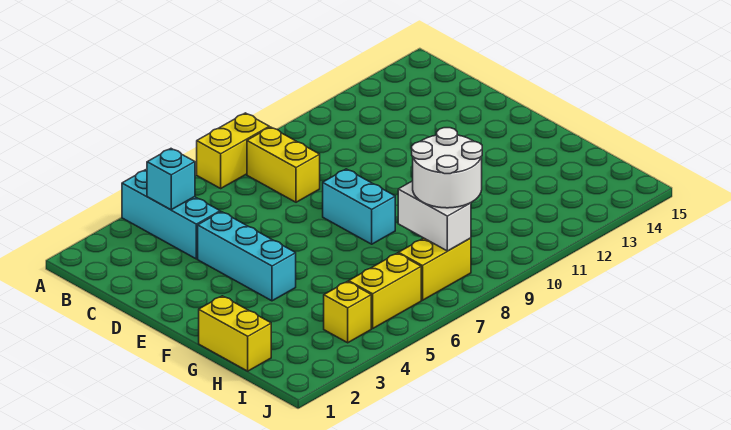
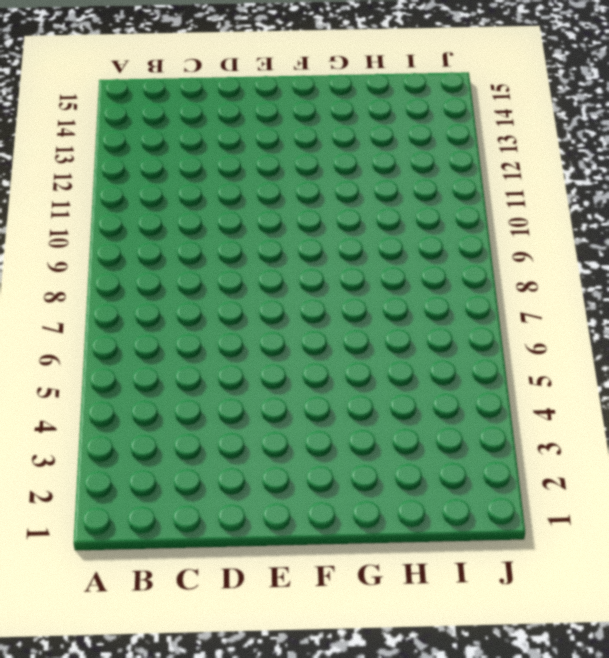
none -> cyan 1x3 brick [122,170,220,259]
none -> yellow 1x2 brick [197,113,269,188]
none -> yellow 1x2 brick [247,127,320,202]

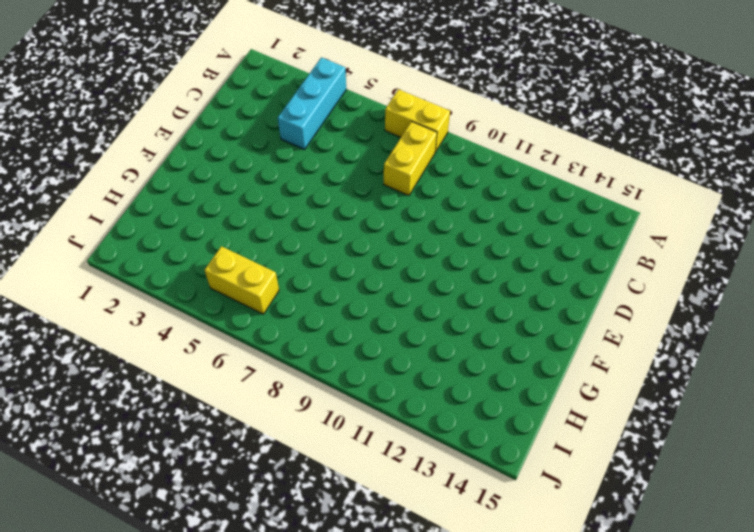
none -> cyan 1x3 brick [198,212,296,301]
none -> cyan 1x2 brick [323,169,395,244]
none -> yellow 1x2 brick [199,296,271,371]

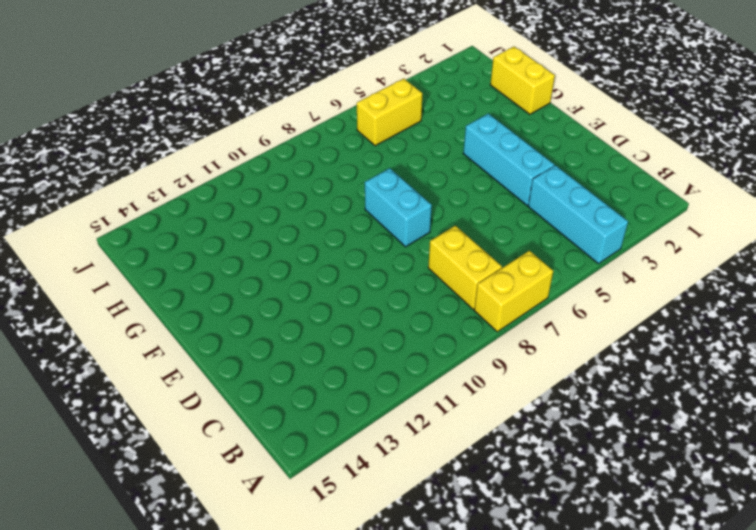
none -> yellow 1x1 brick [324,281,371,343]
none -> yellow 1x2 brick [398,238,471,300]
none -> cyan 1x1 brick [147,149,195,210]

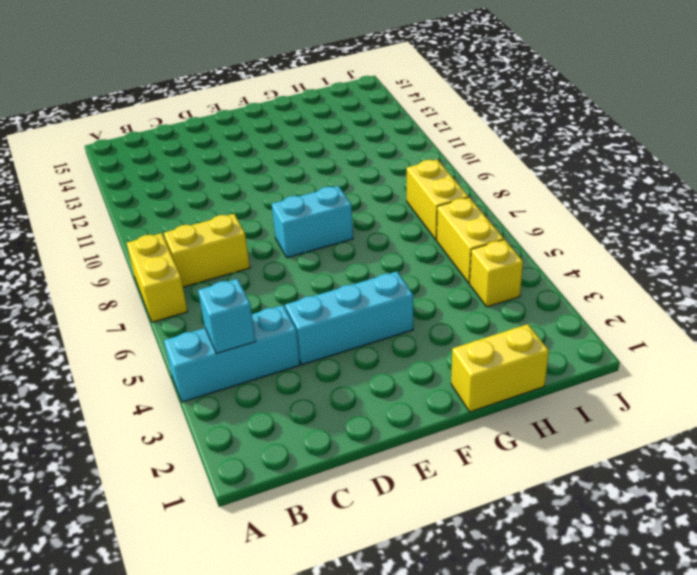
none -> white 1x2 brick [398,181,471,251]
none -> white 2x2 round brick [412,128,482,208]

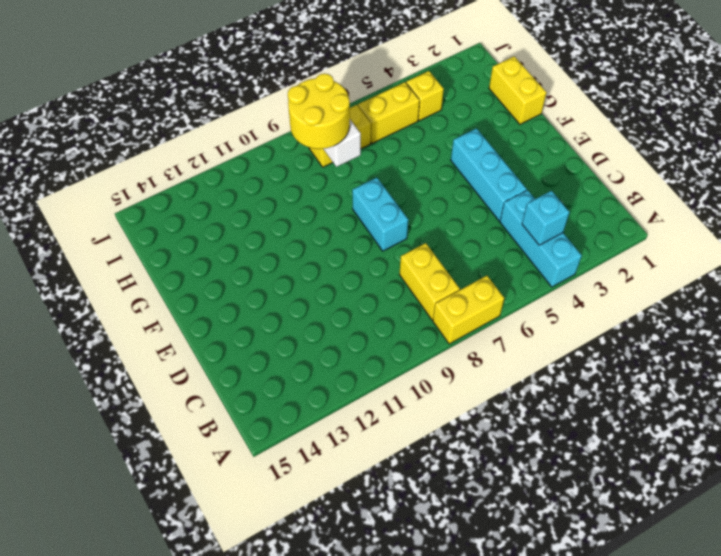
yellow 2x2 round brick [288,73,350,149] -> white 2x2 round brick [412,128,482,208]

